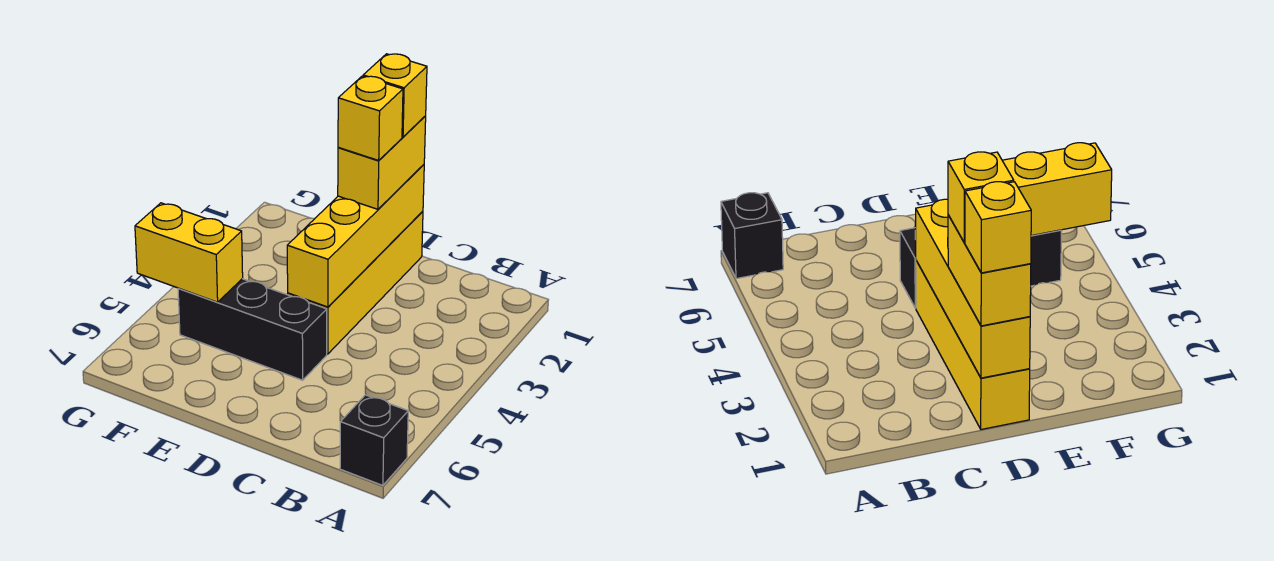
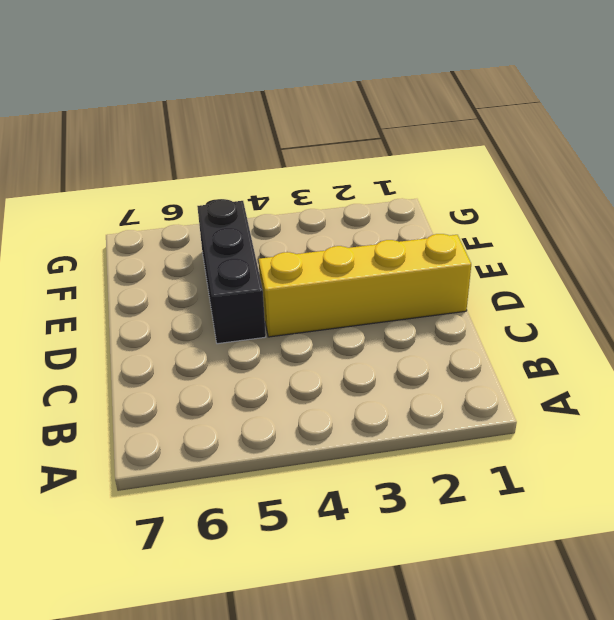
none -> black 1x1 brick [340,395,408,486]
none -> yellow 1x4 brick [287,165,424,307]

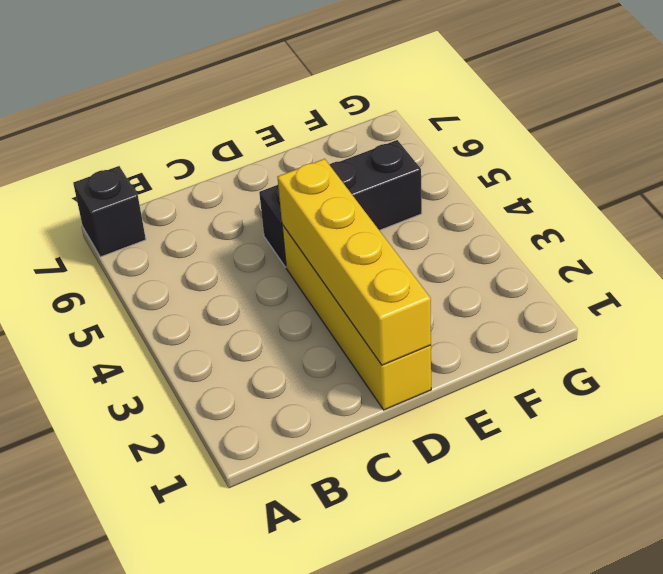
none -> yellow 1x2 brick [135,203,243,302]
none -> yellow 1x2 brick [338,116,426,209]

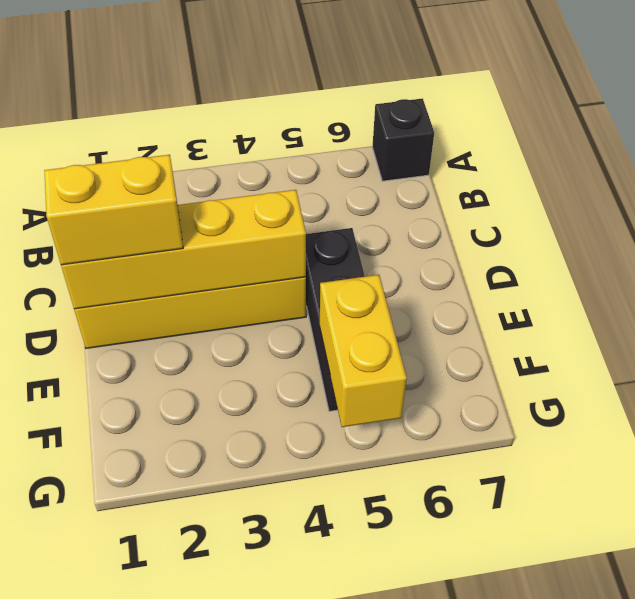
none -> yellow 1x1 brick [363,54,427,137]
none -> yellow 1x1 brick [338,76,403,160]

